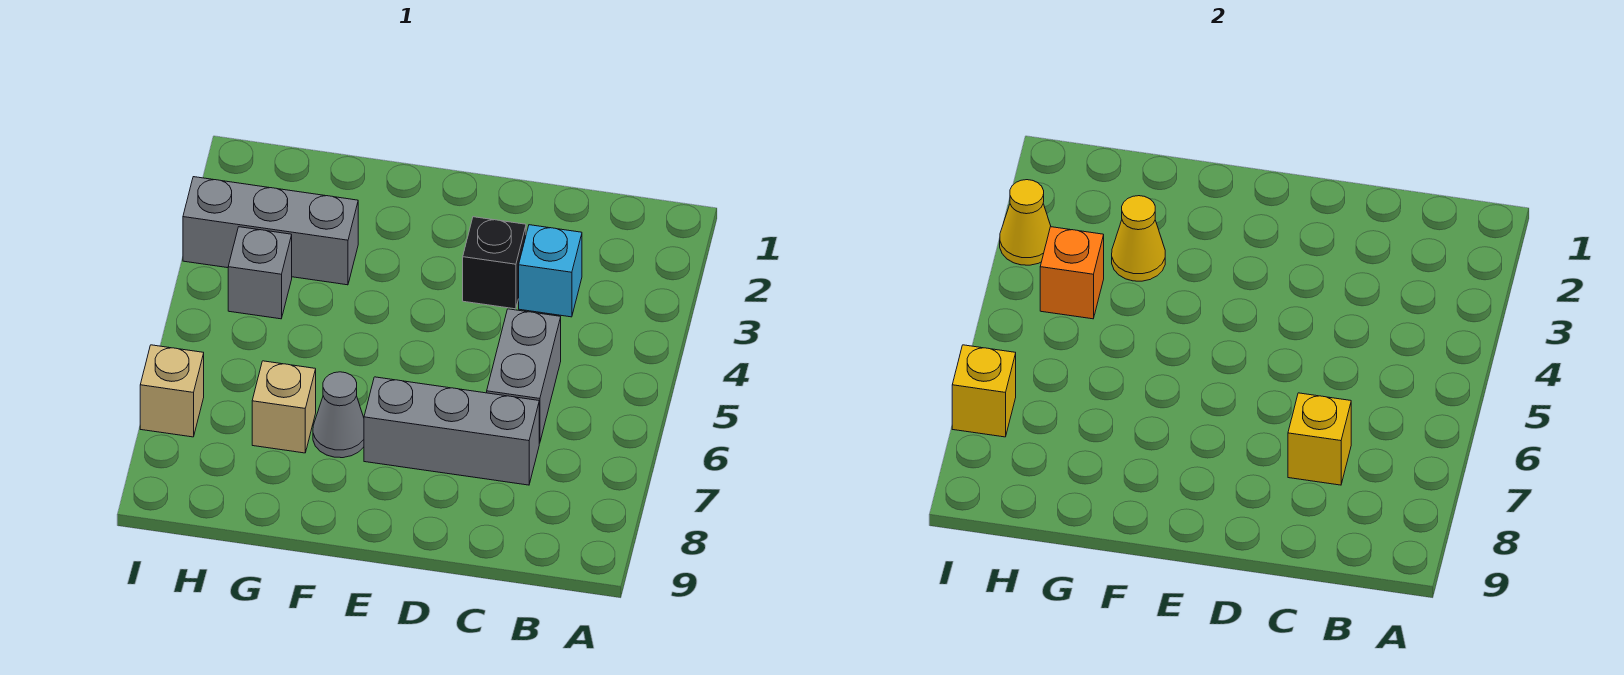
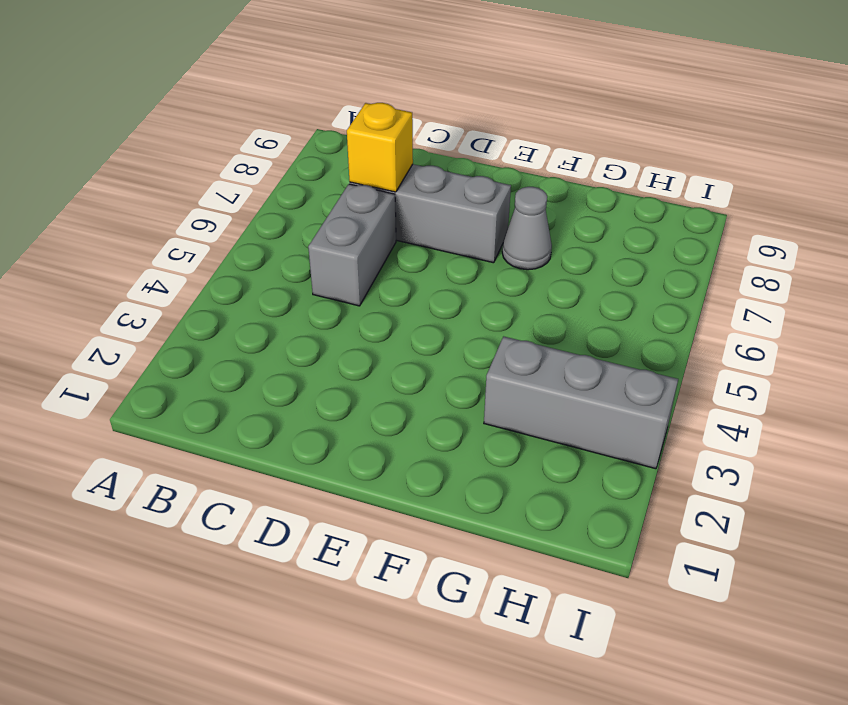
none -> cyan 1x1 brick [519,225,582,317]
none -> black 1x1 brick [463,217,526,309]
none -> tan 1x1 brick [252,361,316,453]

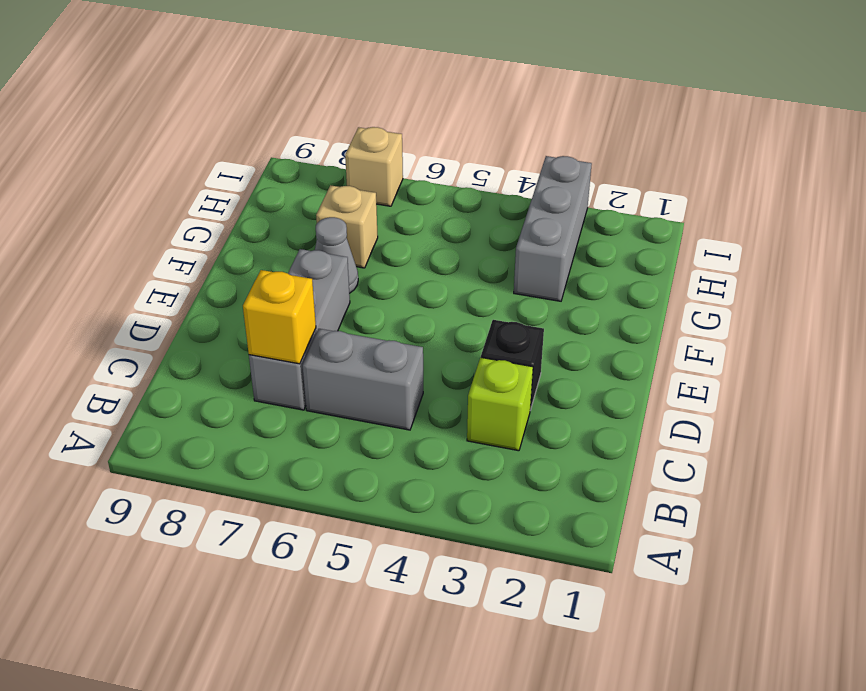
lime 1x1 brick [467,358,533,451] -> cyan 1x1 brick [519,225,582,317]
none -> grey 1x1 brick [228,227,292,319]
none -> yellow 1x1 cone [1112,196,1165,281]
none -> orange 1x1 brick [1040,227,1104,319]

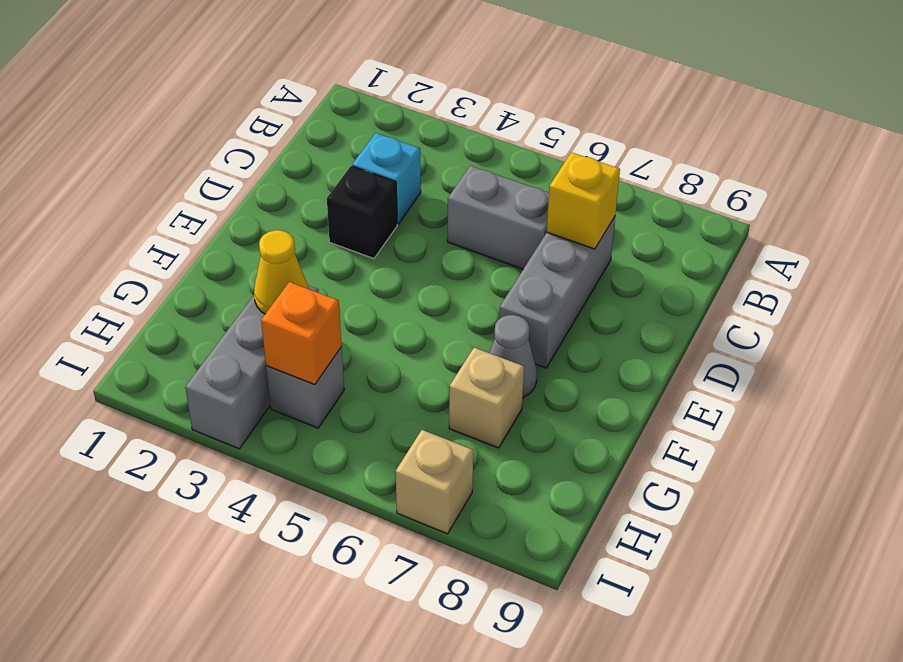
none -> yellow 1x1 cone [1000,180,1051,265]
none -> yellow 1x1 brick [952,345,1016,437]

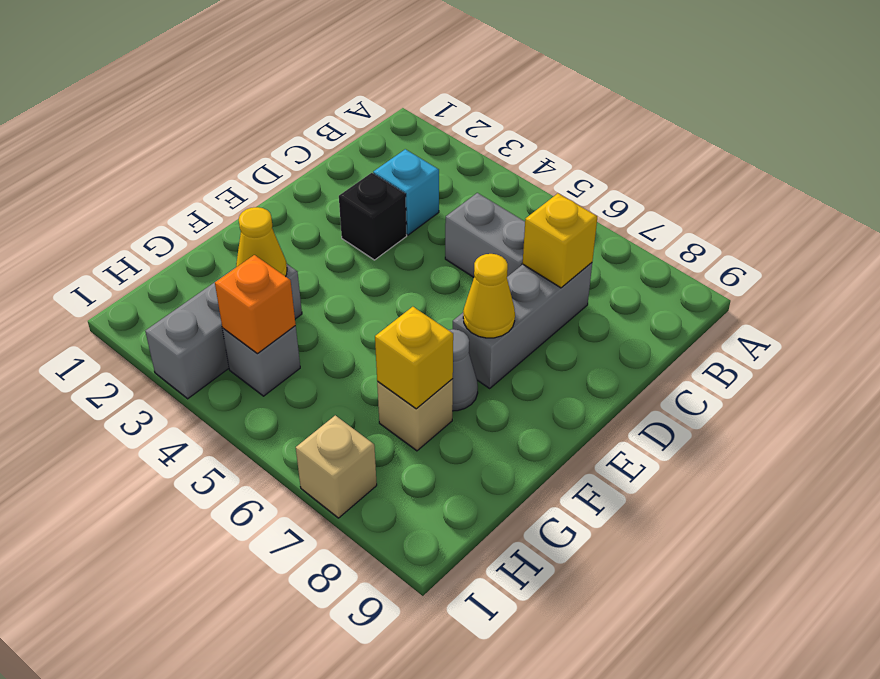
yellow 1x1 cone [463,254,515,338] -> yellow 1x1 cone moved to [1000,180,1051,265]
yellow 1x1 brick [375,307,453,409] -> yellow 1x1 brick moved to [952,345,1016,437]

